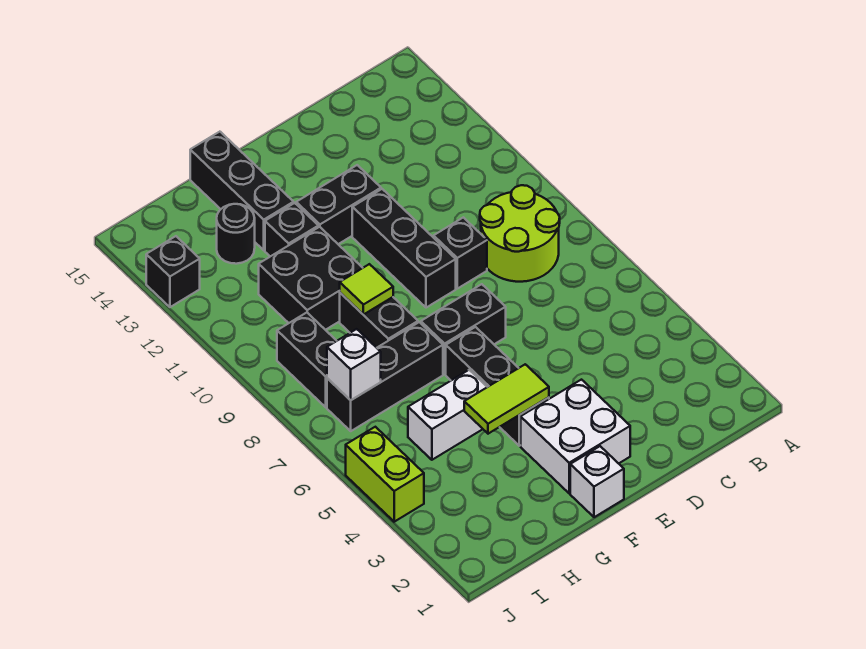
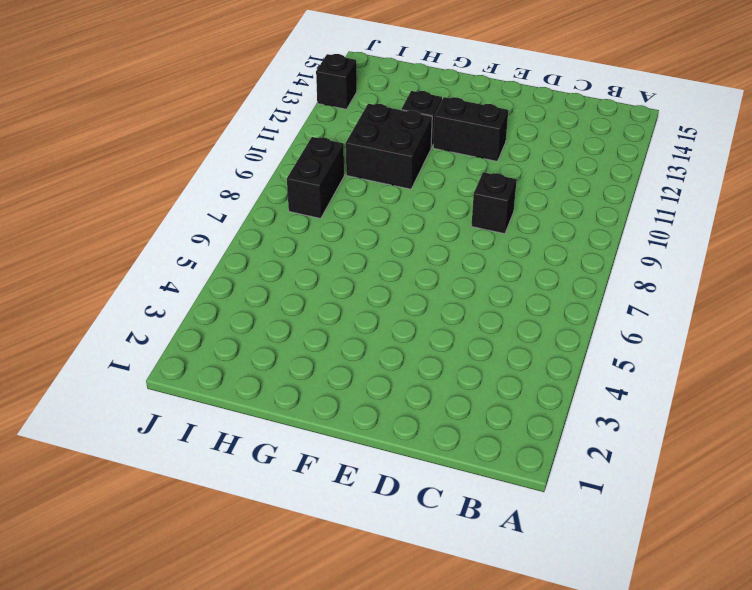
none -> lime 2x2 round brick [480,185,560,282]
none -> white 2x2 brick [521,380,630,493]
none -> black 1x2 brick [421,284,506,374]

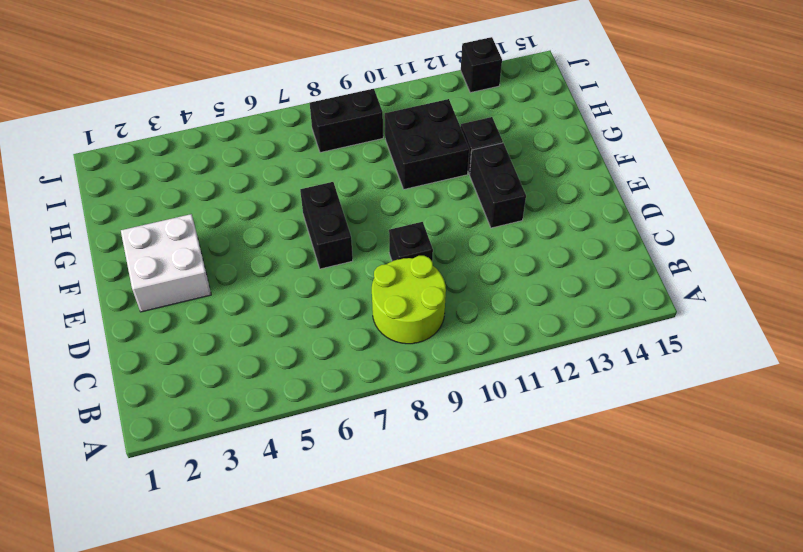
none -> black 1x3 brick [352,189,456,308]
none -> white 1x1 brick [570,446,624,517]
none -> black 1x3 brick [446,327,549,446]

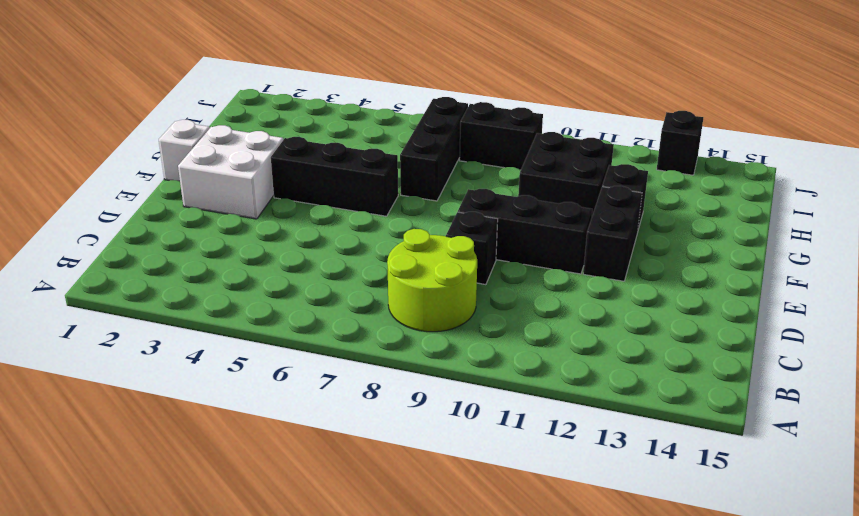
none -> black 1x2 brick [421,284,506,374]
none -> white 1x2 brick [408,370,487,460]
none -> black 1x2 brick [340,293,418,348]

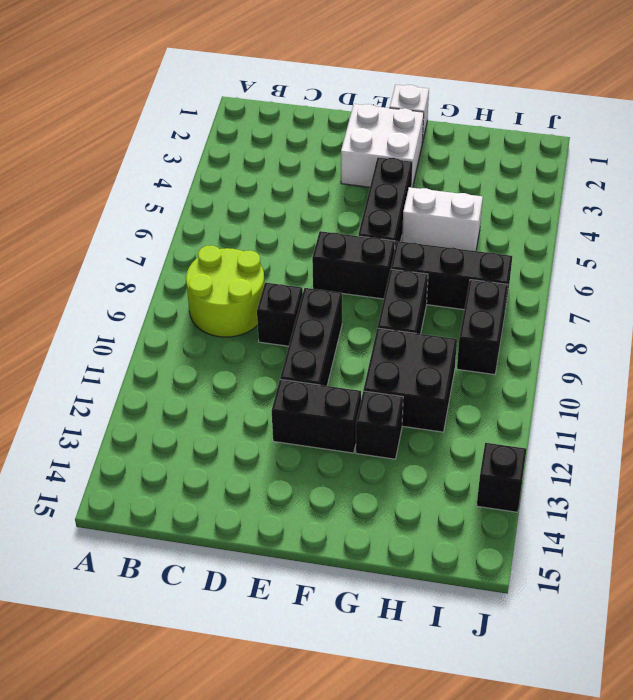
none -> black 1x3 brick [190,132,294,250]
none -> black 1x1 round brick [217,204,255,264]
none -> lime 1x2 brick [346,427,424,522]

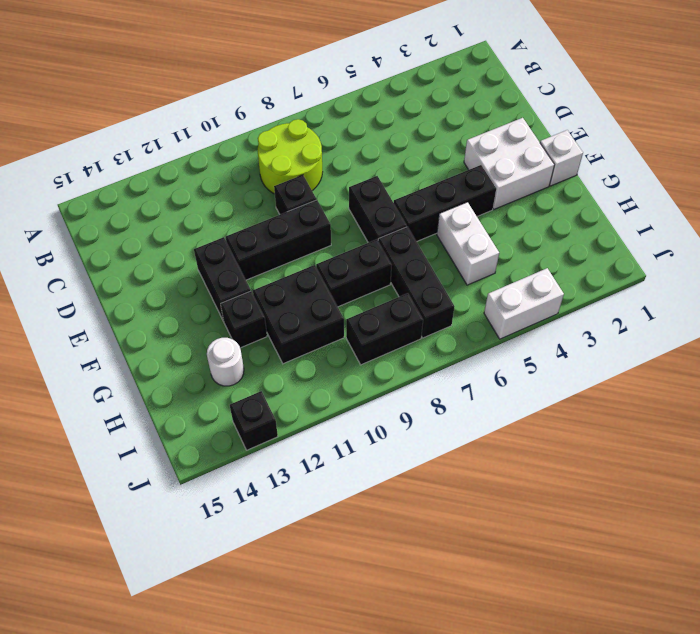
white 1x1 round brick [207,338,244,386] -> black 1x1 round brick [217,204,255,264]
white 1x2 brick [484,268,564,339] -> lime 1x2 brick [346,427,424,522]
none -> black 1x3 brick [190,132,294,250]
none -> lime 1x2 tile [464,364,549,434]
none -> lime 1x1 tile [340,264,393,315]

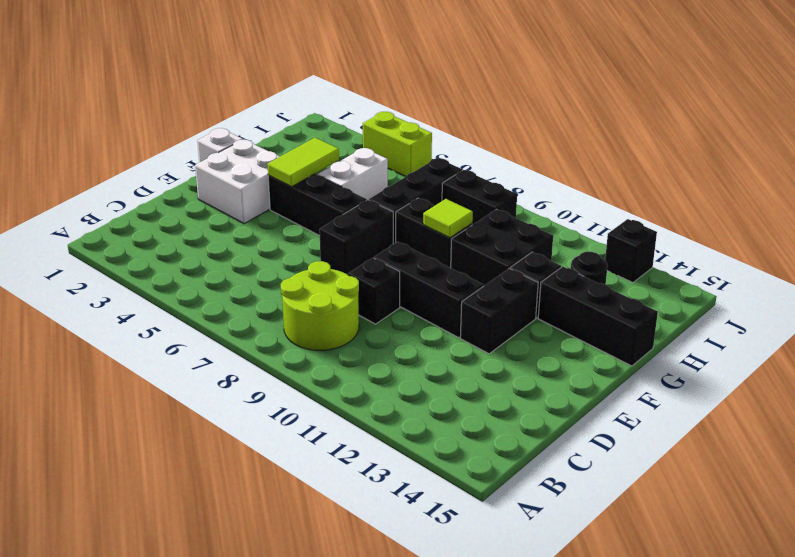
none -> white 1x1 brick [327,329,381,400]

